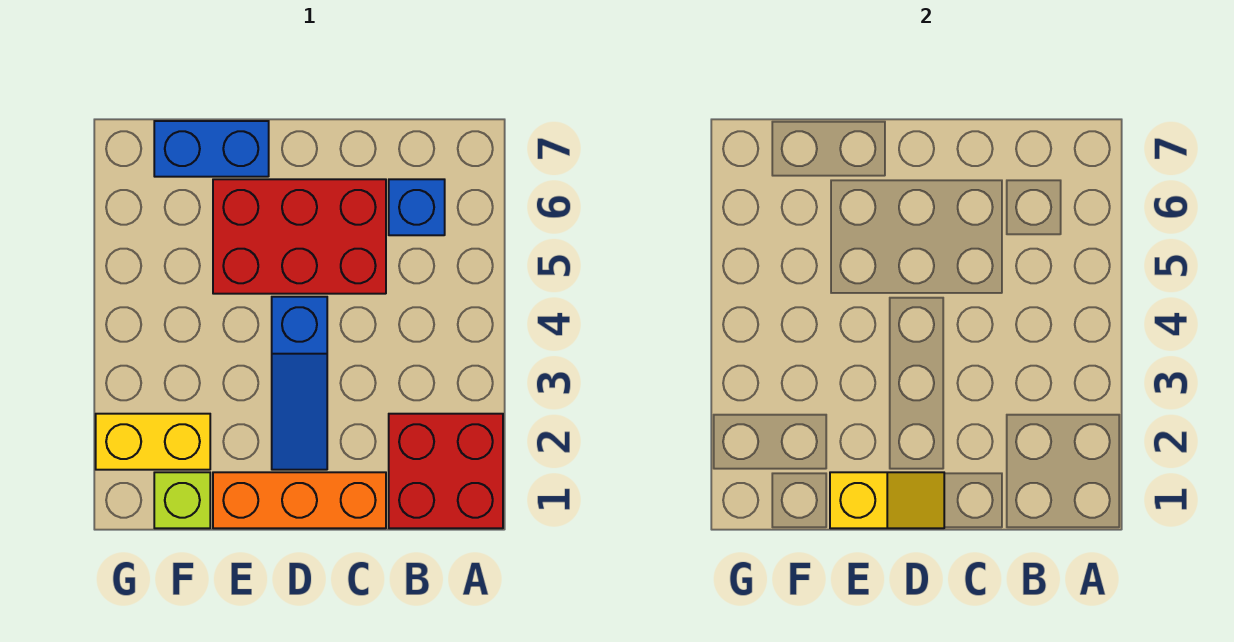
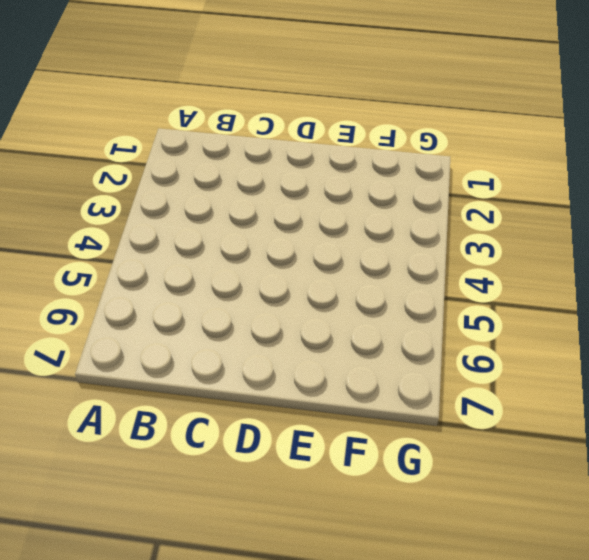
none -> red 2x2 brick [389,414,503,528]
none -> blue 1x1 brick [389,179,445,235]

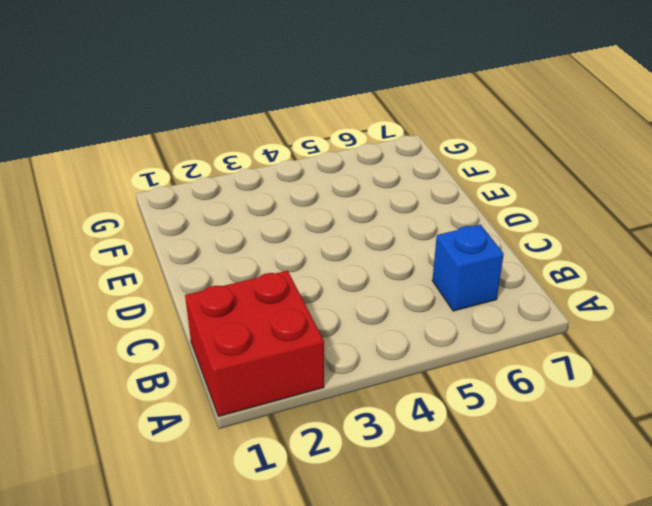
none -> orange 1x3 brick [213,472,386,528]
none -> red 2x3 brick [213,179,386,294]

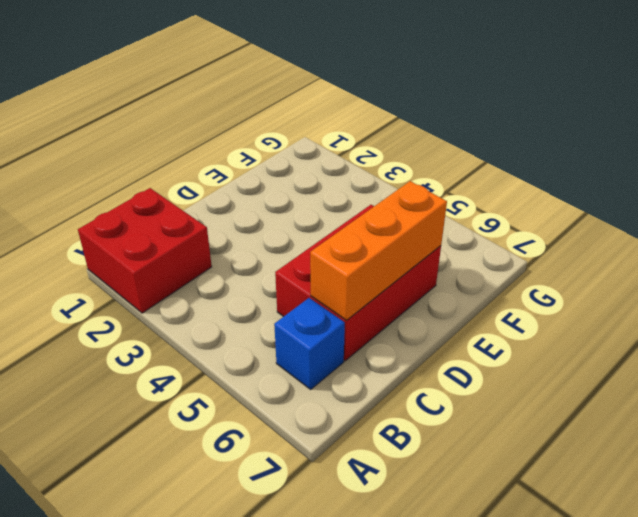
orange 1x3 brick [310,181,447,321] -> orange 1x3 brick moved to [213,472,386,528]
none -> blue 1x3 slope [272,297,327,470]
none -> blue 1x2 brick [154,121,269,177]

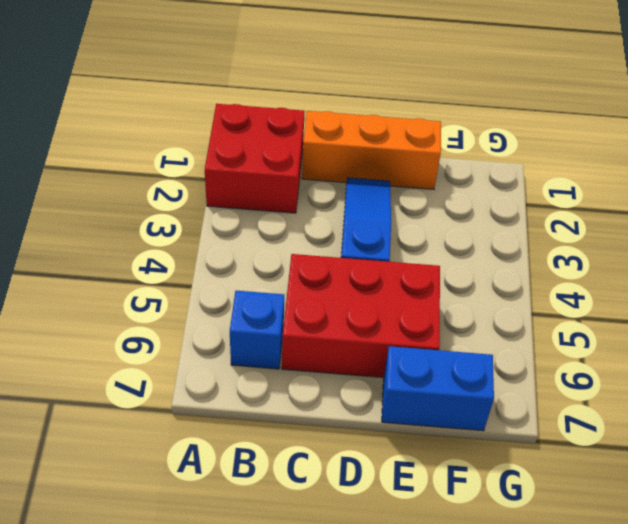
none -> lime 1x1 brick [154,472,210,528]
none -> yellow 1x2 brick [96,414,210,470]

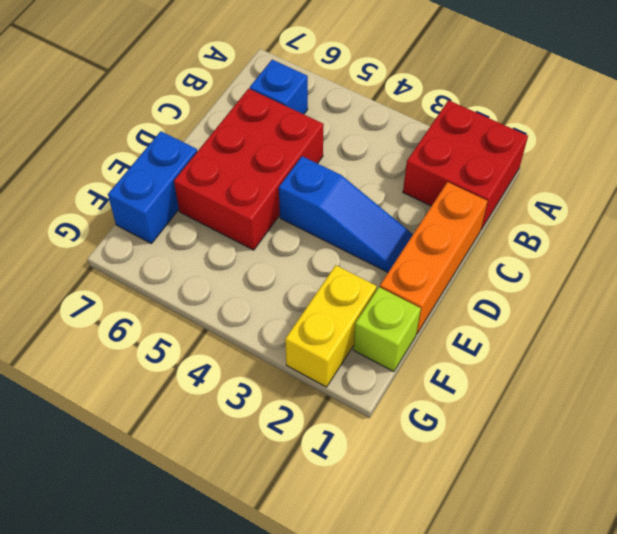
none -> yellow 1x2 slope [830,472,944,528]

